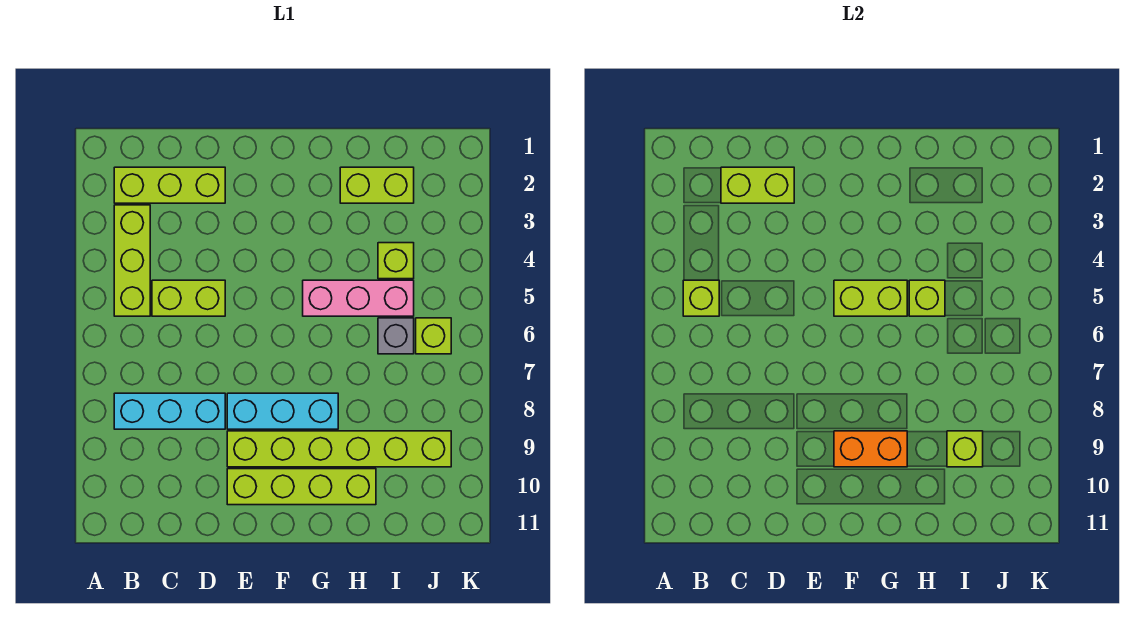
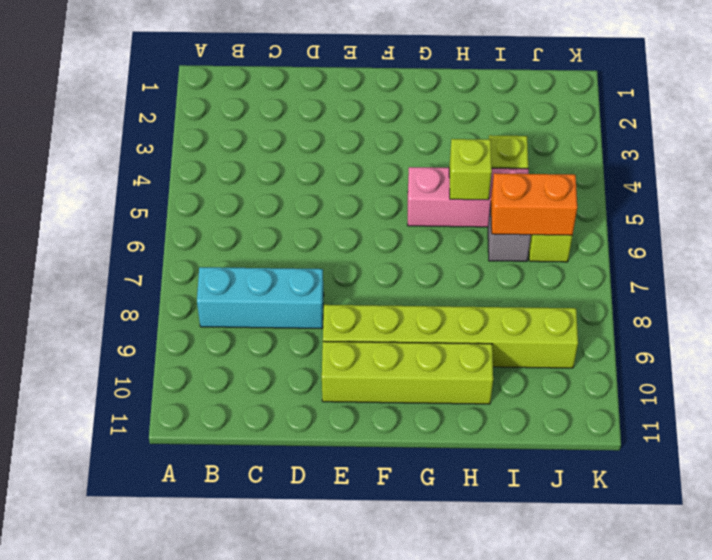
orange 1x2 brick [491,173,577,235] -> orange 1x2 brick moved to [834,431,907,467]
none -> lime 1x3 brick [114,167,225,203]
none -> lime 1x3 brick [114,205,150,316]
none -> lime 1x2 brick [152,280,225,316]

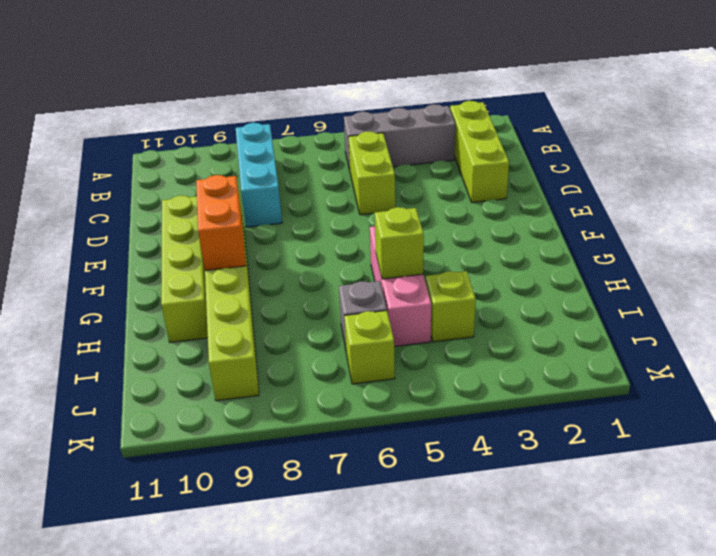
grey 1x3 brick [344,104,455,170] -> lime 1x3 brick [114,205,150,316]
none -> cyan 1x3 brick [227,393,338,429]
none -> lime 1x2 brick [340,167,414,203]
none -> lime 1x1 brick [683,280,719,316]

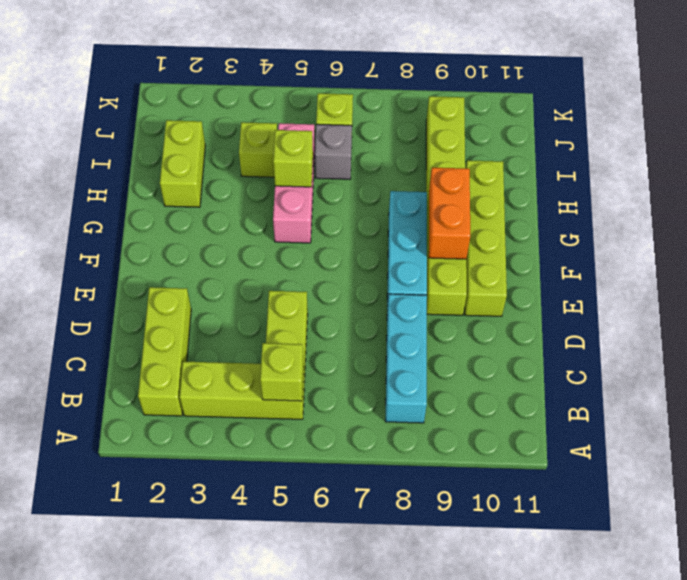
none -> lime 1x2 brick [721,167,794,203]
none -> lime 1x2 brick [834,280,907,316]
none -> lime 1x1 brick [947,431,983,467]

